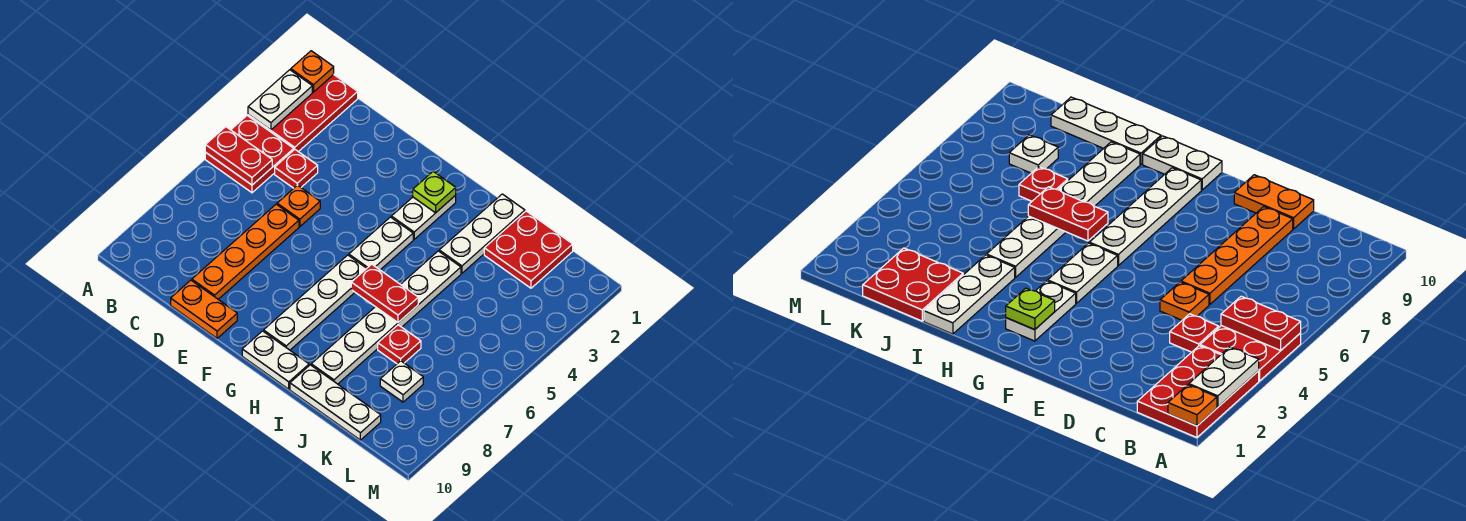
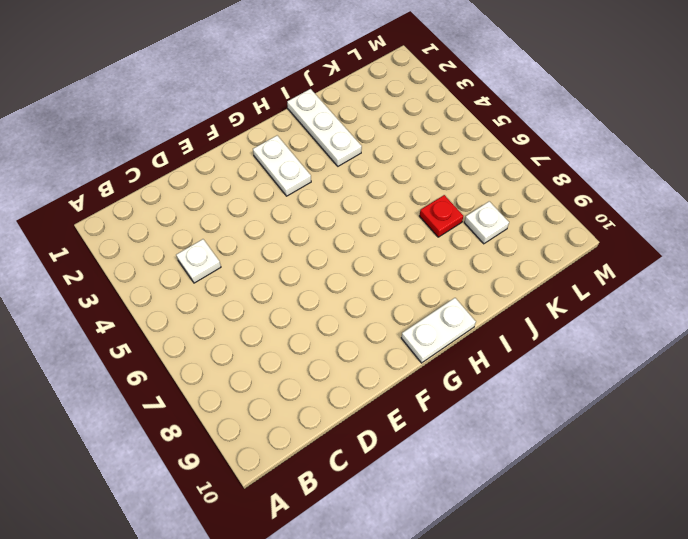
white 1x1 plate [176,239,221,283] -> red 1x1 plate [275,150,318,188]
none -> red 2x3 plate [248,75,358,152]
none -> red 2x2 plate [205,116,294,193]
none -> orange 1x1 plate [277,185,320,227]

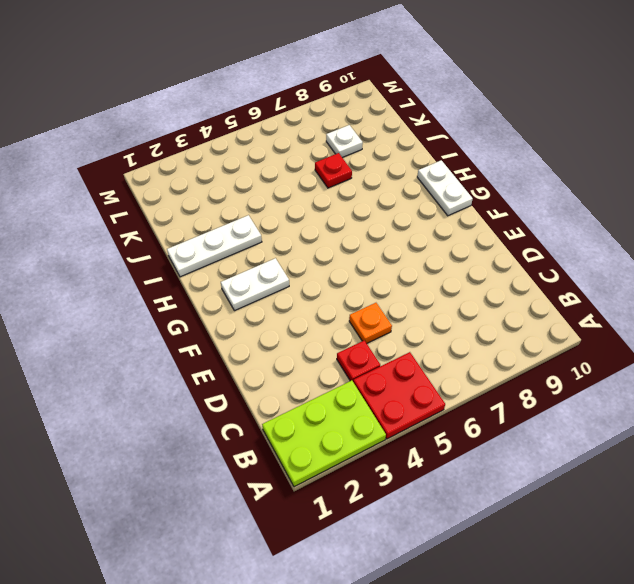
lime 2x3 plate [262,380,386,487] -> red 2x3 plate [248,75,358,152]
none -> orange 1x4 plate [192,204,299,299]
none -> orange 1x2 plate [171,280,237,338]
none -> white 1x2 plate [349,217,413,270]

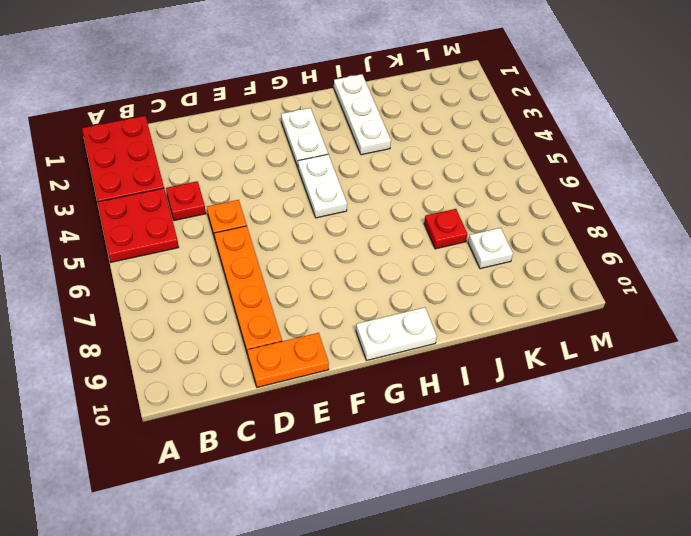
none -> white 1x4 plate [264,255,367,350]
none -> white 1x6 plate [311,251,461,384]
none -> white 1x3 plate [290,365,381,440]

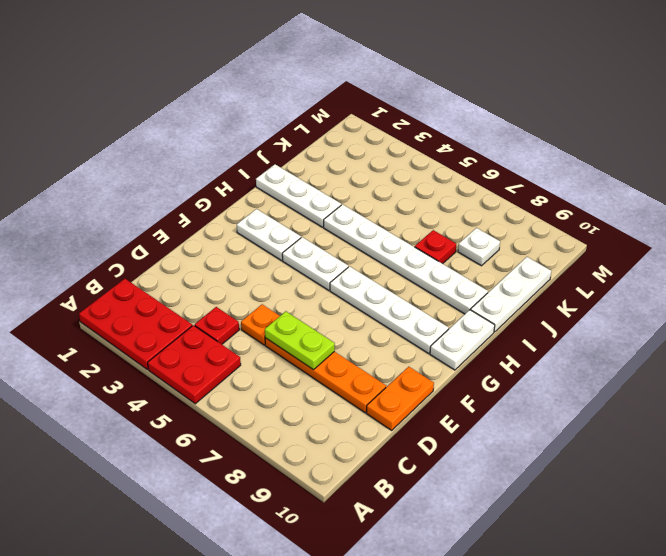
lime 1x2 plate [265,311,335,370] -> none
none -> red 2x2 plate [484,211,573,288]
none -> orange 1x1 plate [291,51,334,92]
none -> white 1x2 plate [248,70,312,130]

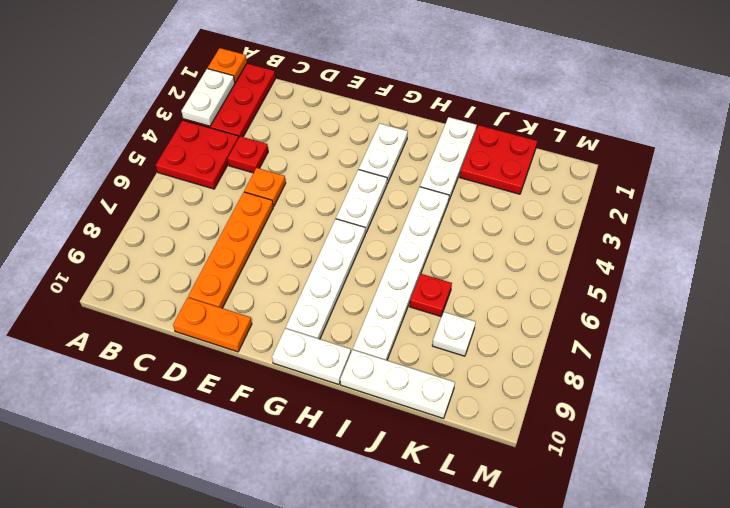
none -> red 1x2 plate [205,127,272,185]
none -> lime 1x1 plate [413,172,456,213]
none -> red 1x2 plate [351,264,418,322]

